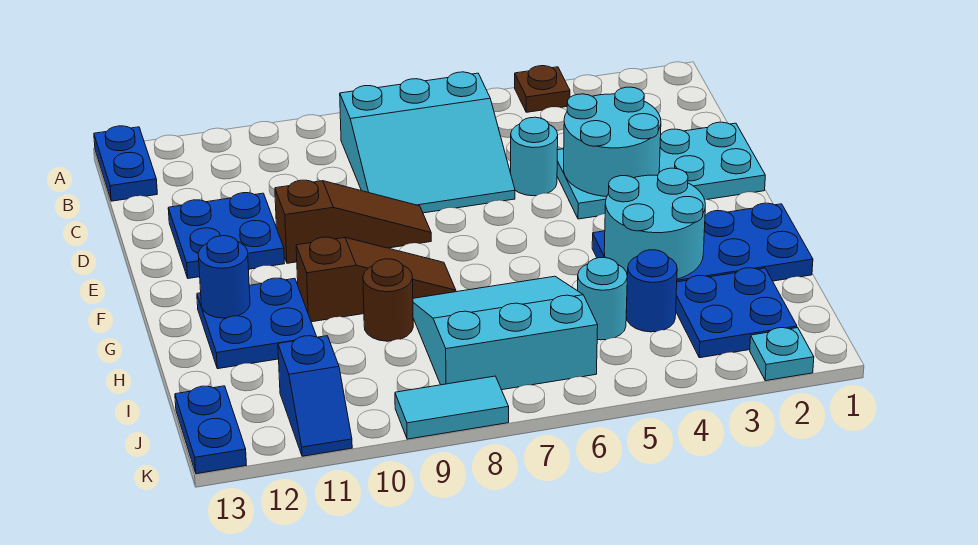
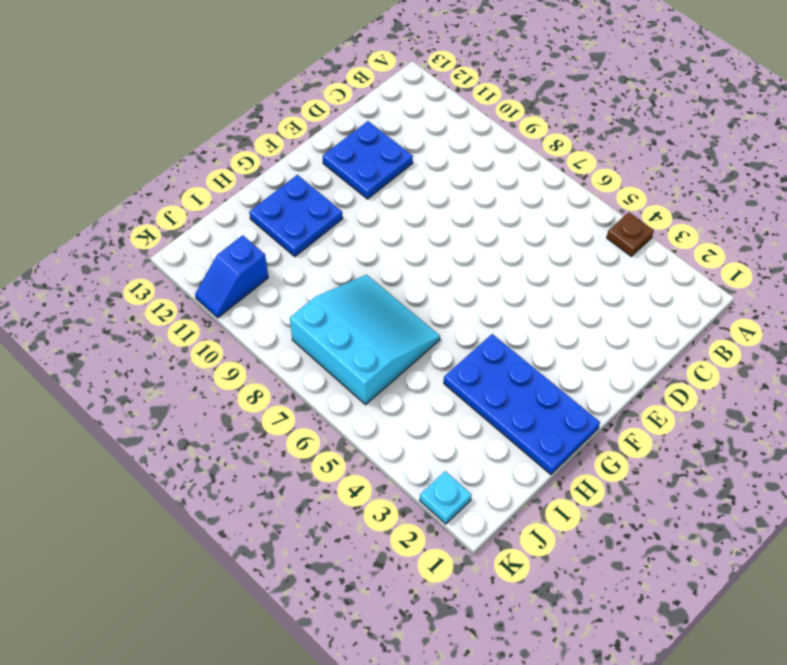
none -> blue 1x2 plate [94,126,157,201]
none -> cyan 3x3 slope [340,72,515,213]
none -> cyan 2x4 plate [557,122,765,219]

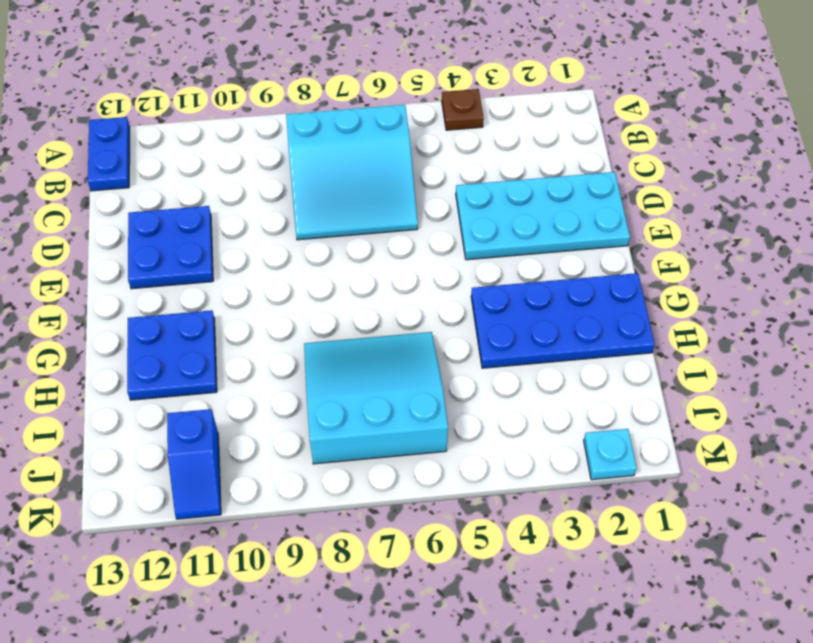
none -> cyan 1x1 round brick [511,117,558,196]
none -> brown 1x3 slope [275,180,431,263]
none -> brown 1x3 slope [296,237,456,322]

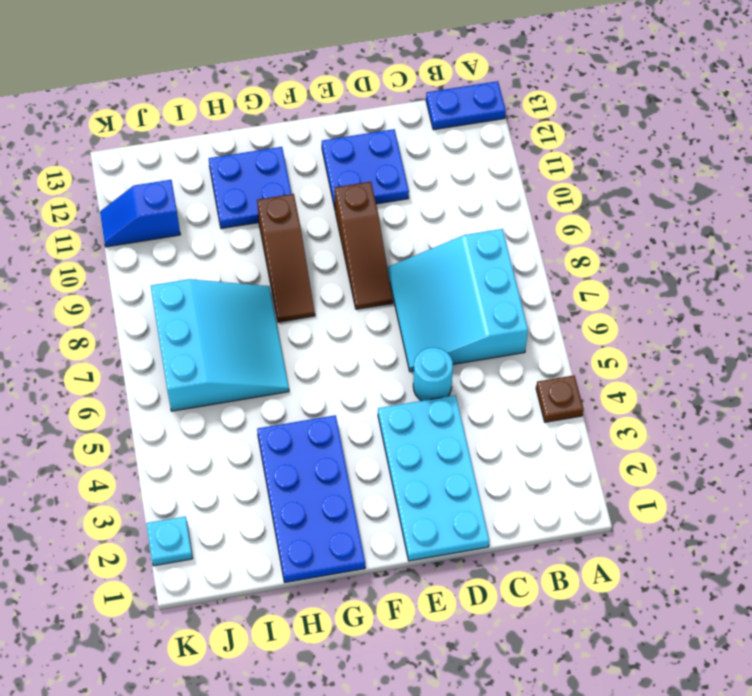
none -> brown 1x1 round brick [363,259,413,341]
none -> blue 2x2 plate [676,268,797,358]
none -> blue 1x1 round brick [626,250,677,332]

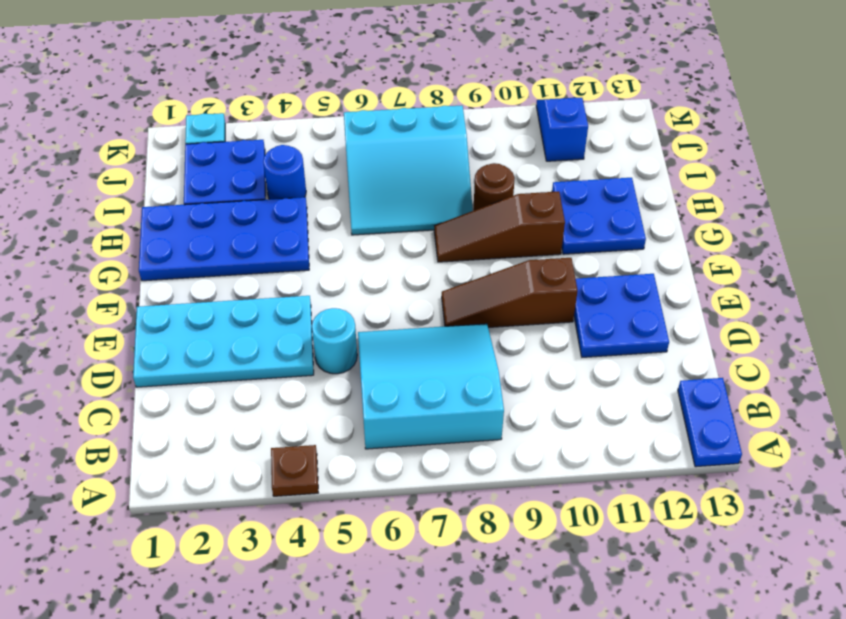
none -> cyan 1x1 round brick [578,258,627,340]
none -> blue 1x2 plate [175,386,246,474]
none -> cyan 1x2 tile [395,376,509,439]

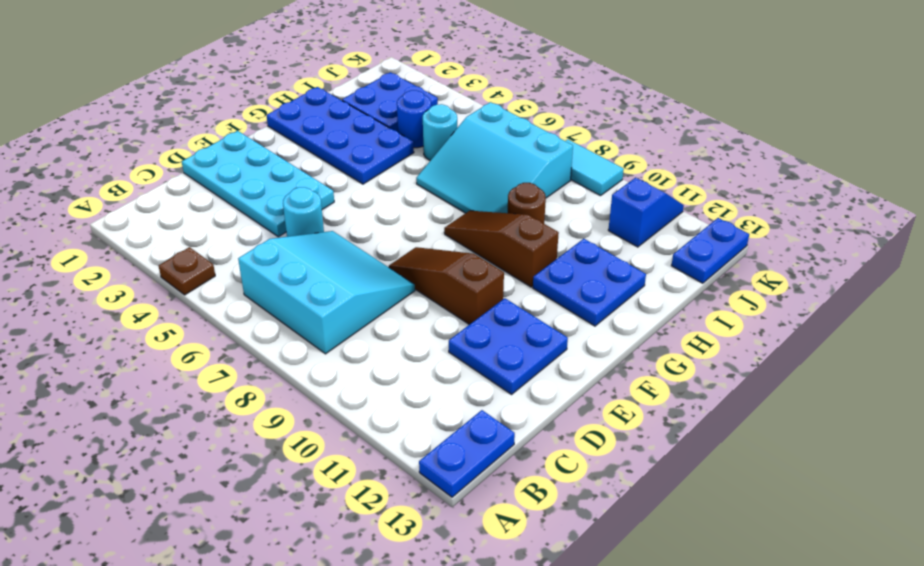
none -> cyan 1x1 plate [750,328,814,381]
none -> cyan 2x2 round brick [564,87,661,196]
none -> cyan 2x2 round brick [604,168,705,279]

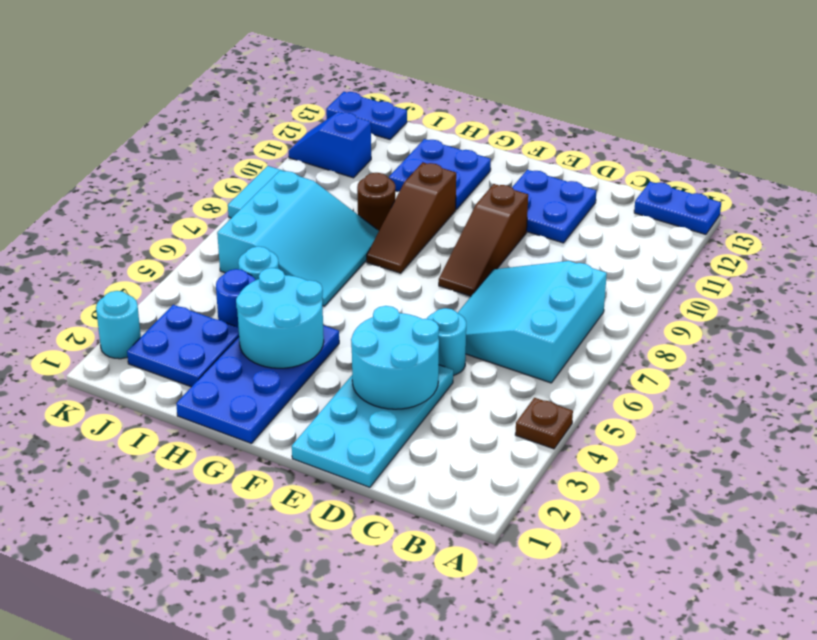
cyan 1x1 round brick [96,291,141,359] -> cyan 1x1 plate [750,328,814,381]
none -> blue 1x1 round brick [198,236,250,318]

